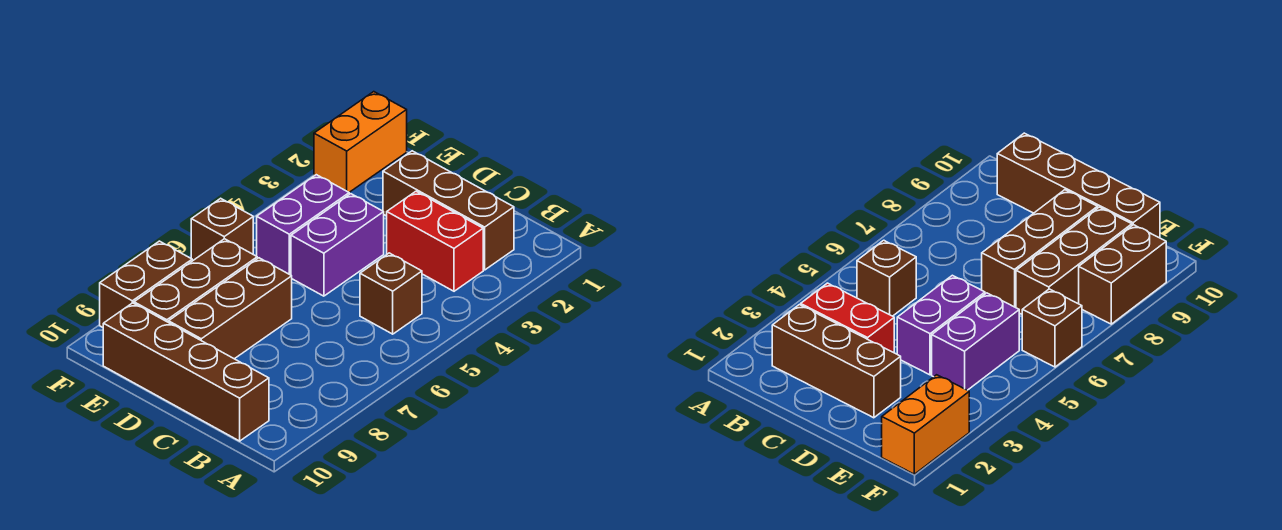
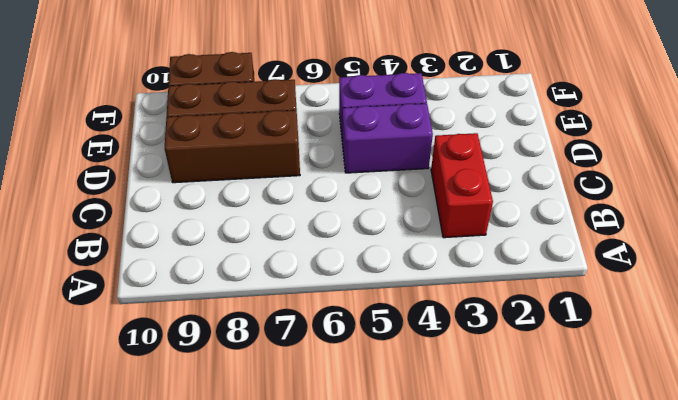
none -> brown 1x3 brick [383,151,514,270]
none -> brown 1x1 brick [360,253,422,334]

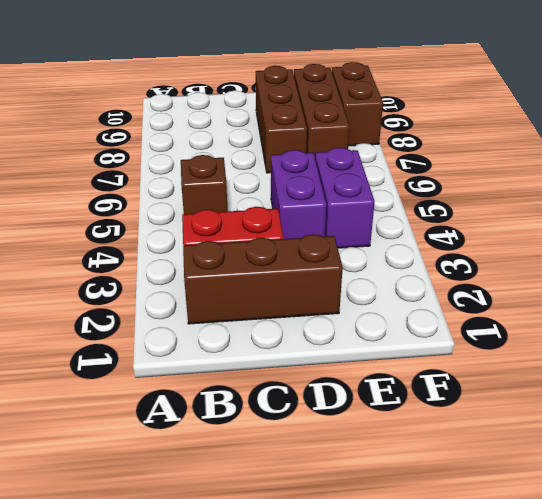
none -> brown 1x4 brick [103,303,269,441]
none -> orange 1x2 brick [314,92,407,192]

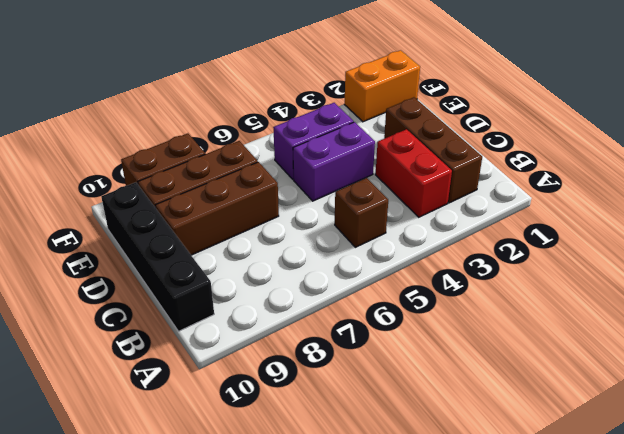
black 1x4 brick [101,182,214,331] -> brown 1x4 brick [103,303,269,441]
none -> brown 1x1 brick [191,198,253,261]

